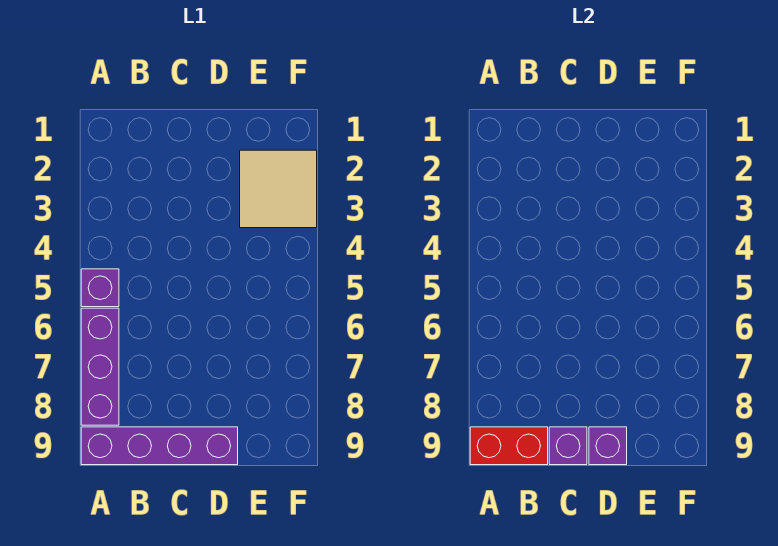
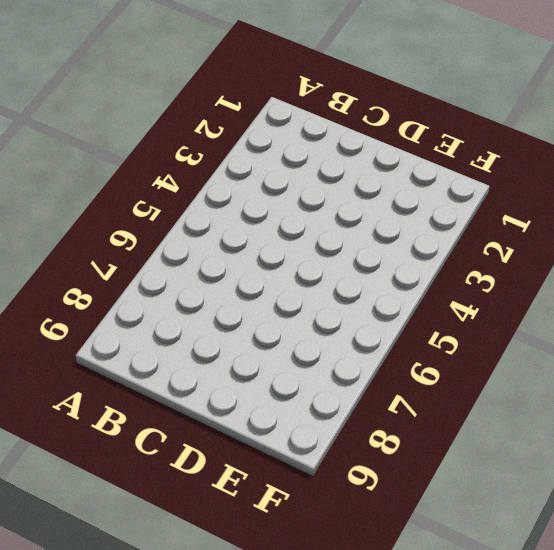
none -> purple 1x1 brick [81,269,119,307]
none -> purple 1x3 brick [81,308,119,425]

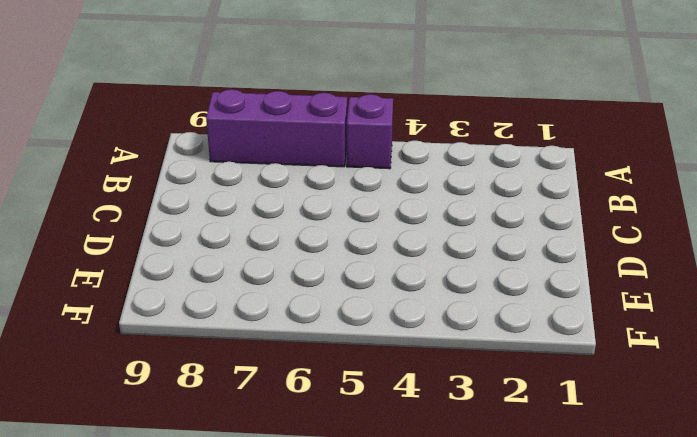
none -> purple 1x4 brick [81,427,238,465]
none -> tan 2x2 tile [240,150,317,228]

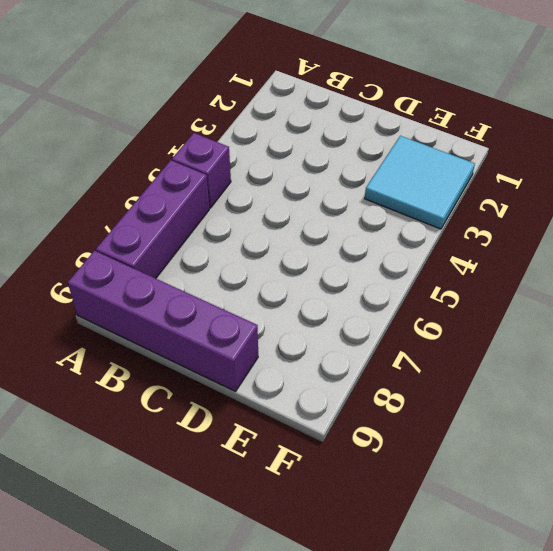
cyan 2x2 tile [365,136,475,229] -> tan 2x2 tile [240,150,317,228]
none -> red 1x2 brick [470,427,548,465]
none -> purple 1x1 brick [549,427,587,465]

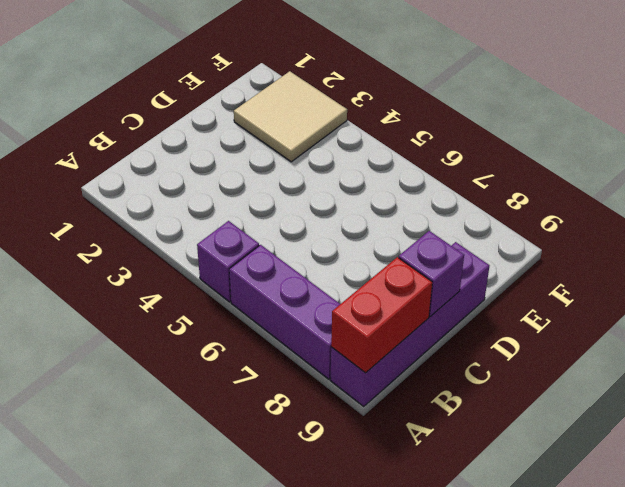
none -> purple 1x1 brick [589,427,627,465]

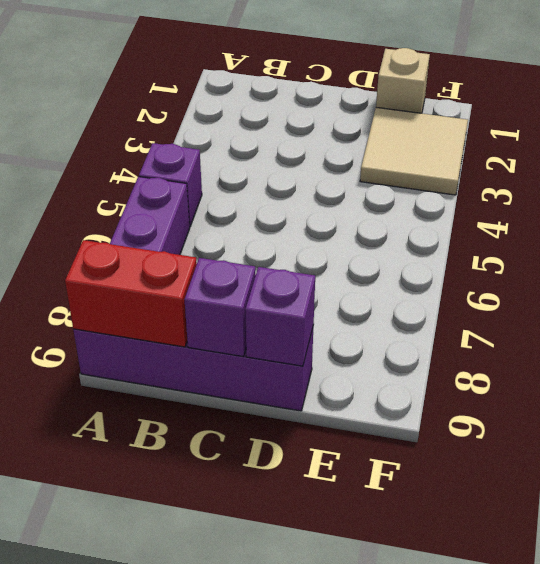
tan 1x1 brick [376,48,430,113] -> none

